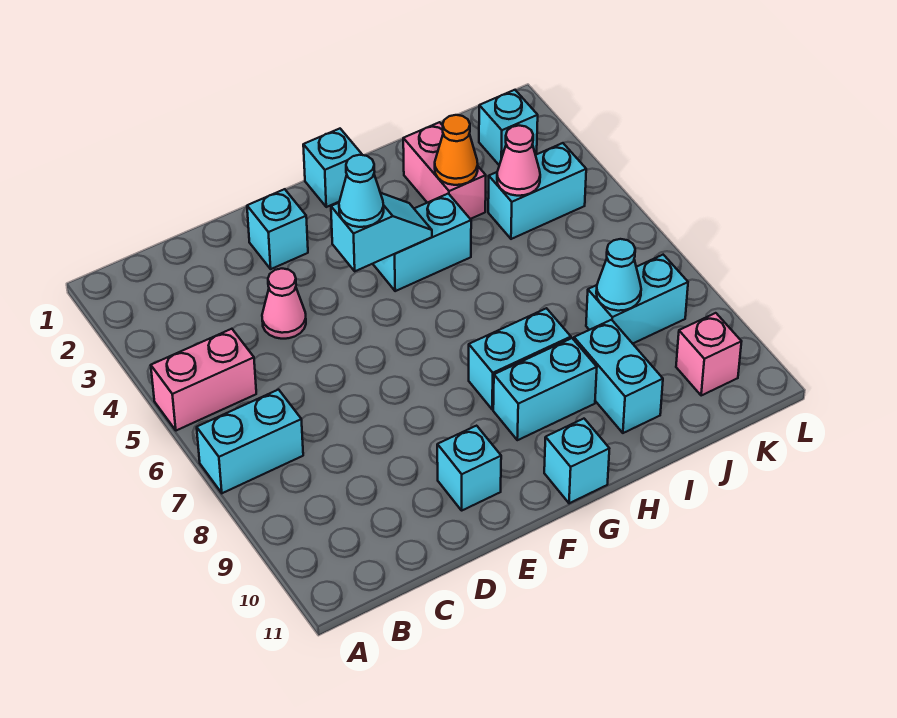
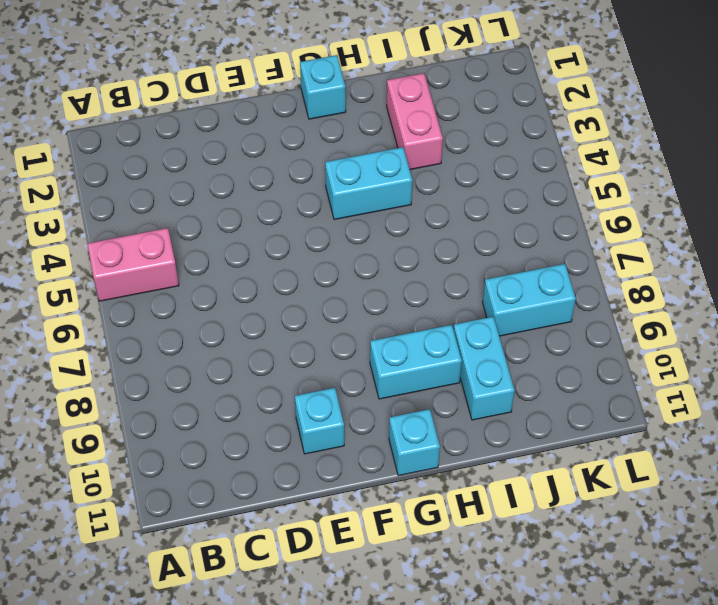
none -> cyan 1x2 brick [197,390,303,493]
none -> pink 1x1 cone [262,269,306,339]
none -> cyan 1x1 brick [247,189,308,269]

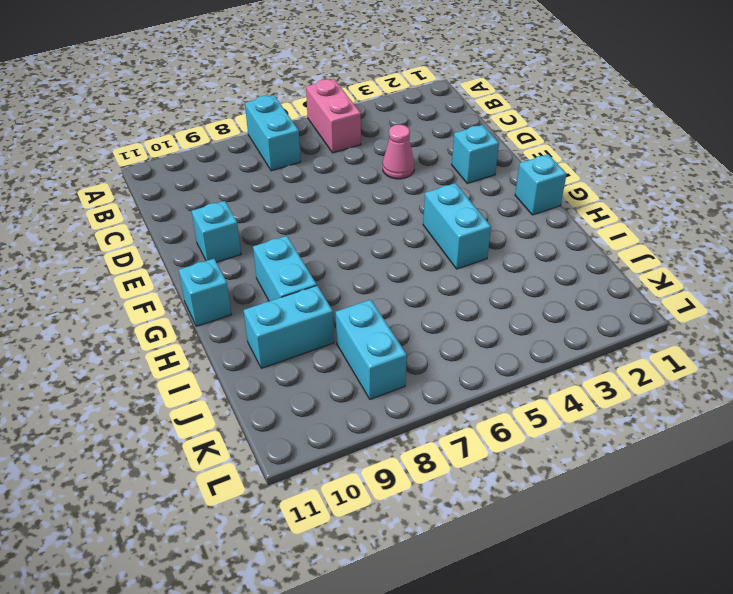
none -> cyan 1x2 brick [469,308,571,409]
none -> pink 1x2 brick [403,122,486,219]
none -> cyan 1x2 brick [488,143,586,239]

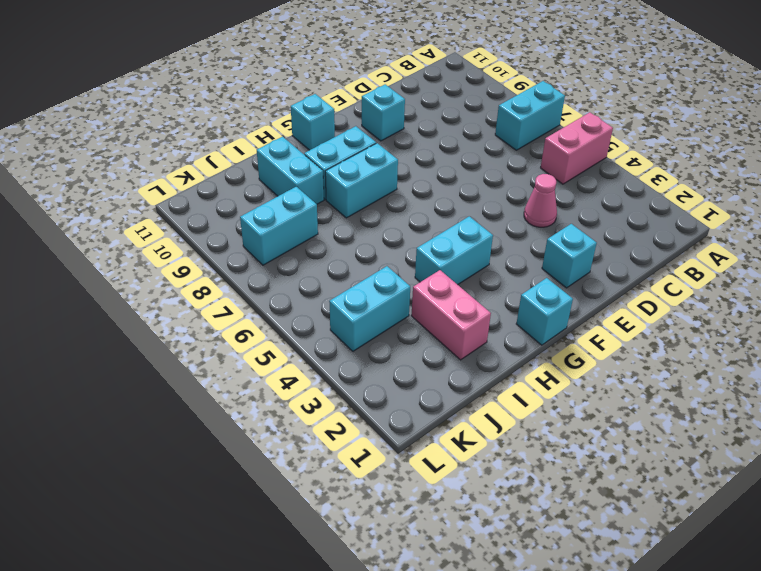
none -> cyan 1x1 brick [479,90,538,165]
none -> pink 1x1 brick [676,313,742,395]
none -> cyan 1x2 slope [331,193,432,271]

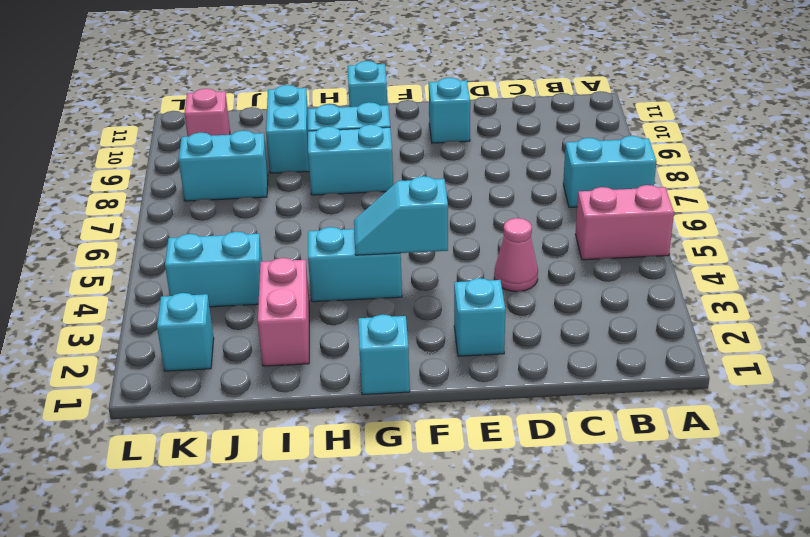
none -> orange 1x1 cone [435,115,478,185]
none -> pink 1x1 cone [497,126,540,196]
none -> cyan 1x1 cone [596,239,641,311]

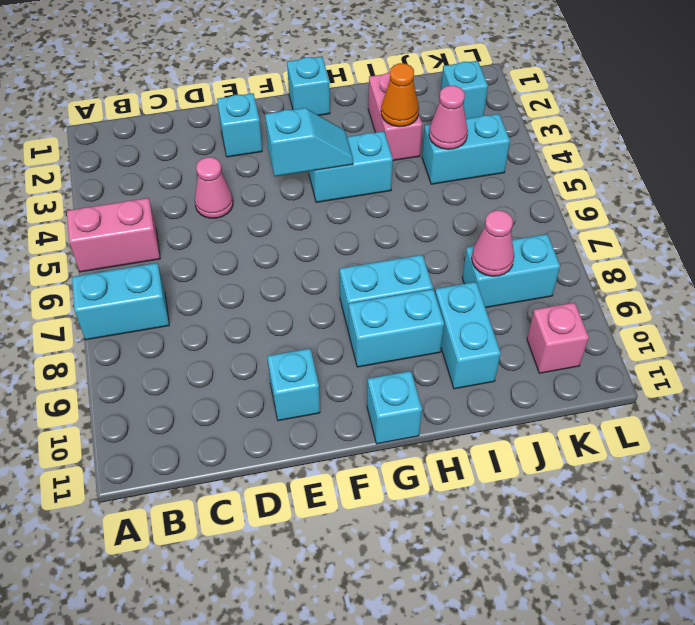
pink 1x1 cone [472,210,514,276] -> cyan 1x1 cone [596,239,641,311]
none -> cyan 1x1 cone [339,155,384,227]

